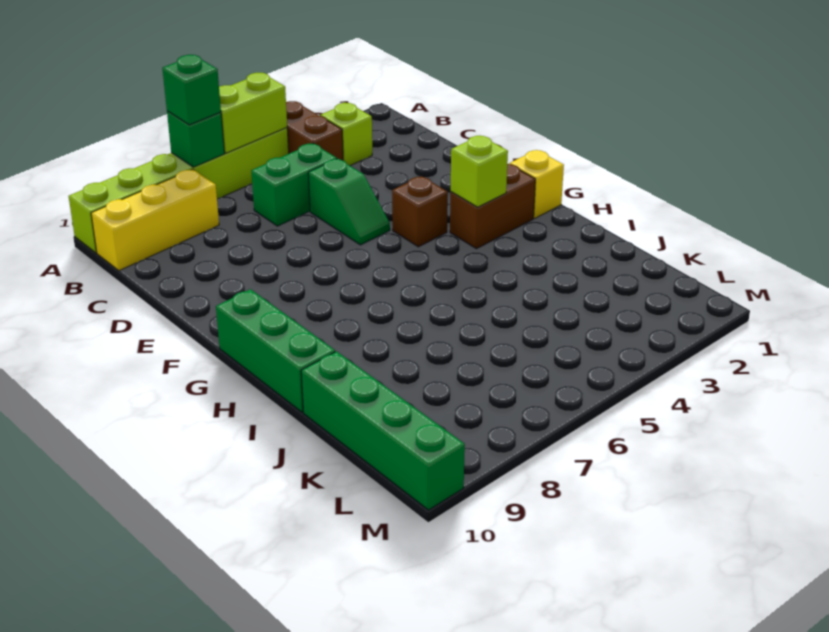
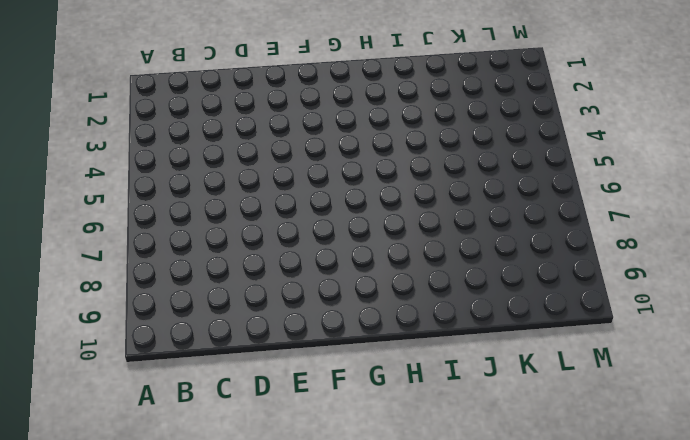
none -> brown 1x2 brick [286,101,343,160]
none -> lime 1x6 brick [69,128,289,253]
none -> lime 1x1 brick [320,103,372,166]

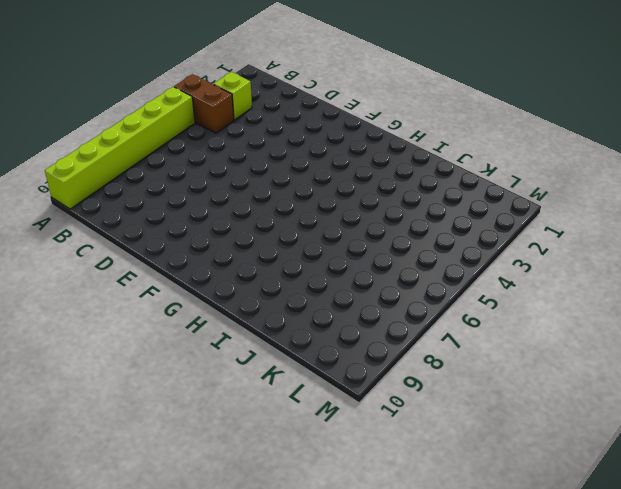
none -> yellow 1x3 brick [91,169,219,271]
none -> green 1x2 brick [251,144,337,226]
none -> green 1x2 slope [308,159,390,245]

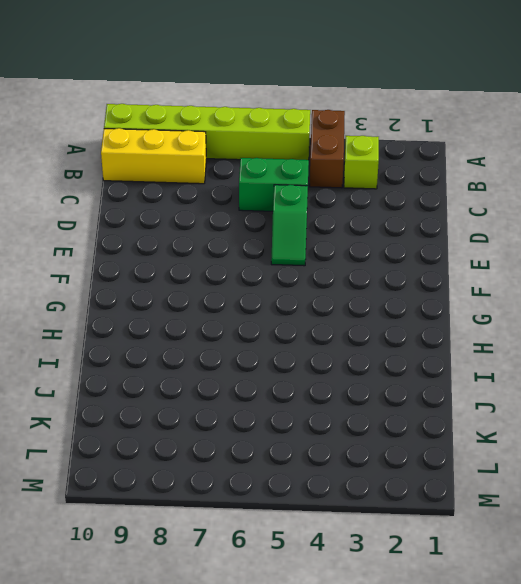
none -> brown 1x1 brick [392,176,448,247]
none -> yellow 1x1 brick [510,150,564,218]
none -> brown 1x2 brick [450,164,535,249]

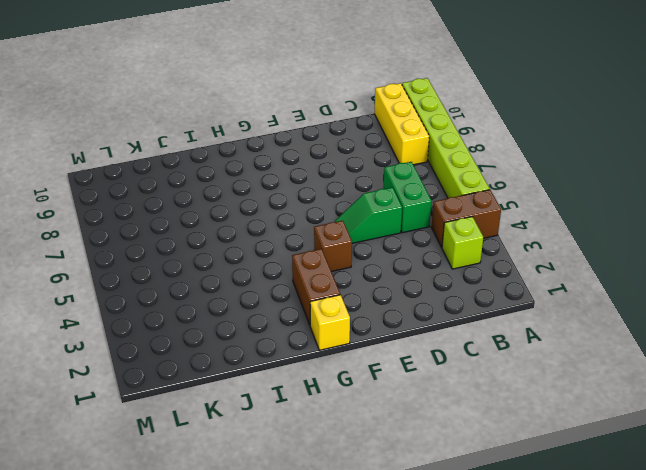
none -> green 1x3 brick [216,289,335,412]
none -> green 1x4 brick [301,351,465,510]
none -> lime 1x2 brick [219,73,287,153]

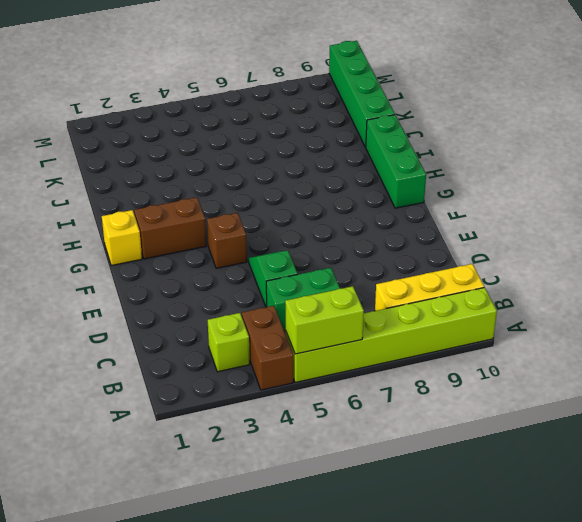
none -> green 1x1 brick [167,111,224,167]
none -> lime 1x1 brick [451,136,508,207]
none -> green 1x1 brick [162,55,221,125]

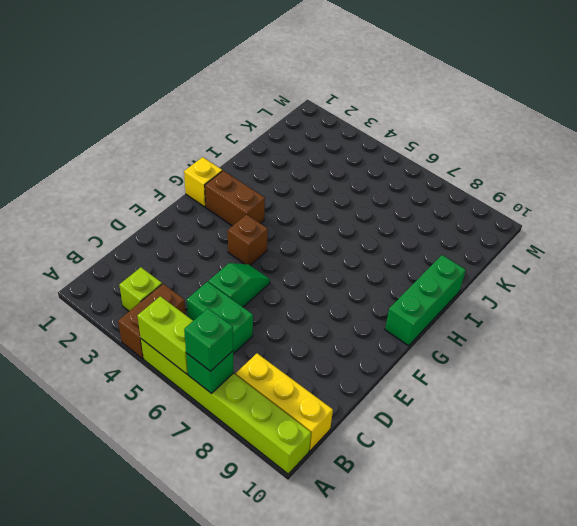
none -> green 1x4 brick [301,351,465,510]
none -> lime 1x1 brick [451,136,508,207]

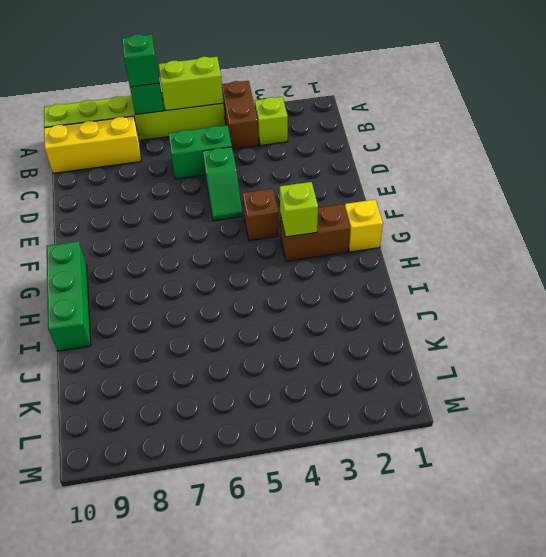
none -> green 1x4 brick [301,351,465,510]

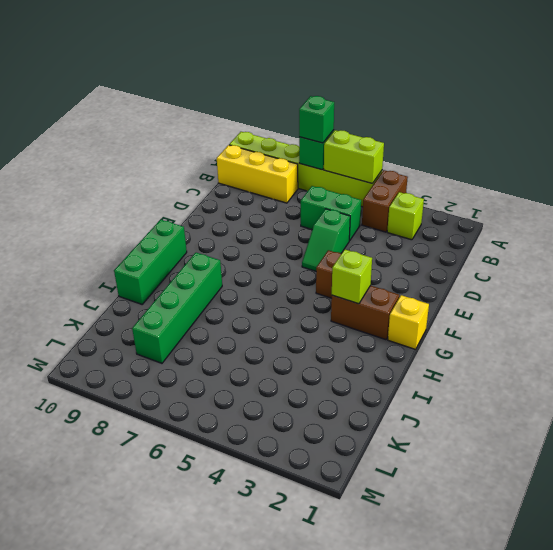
green 1x4 brick [132,253,222,363] -> green 1x4 brick moved to [301,351,465,510]

